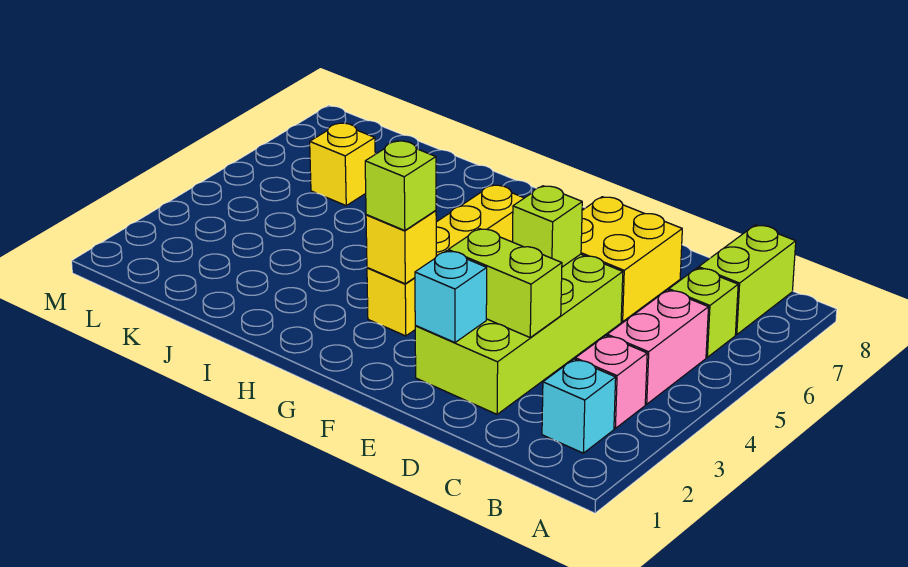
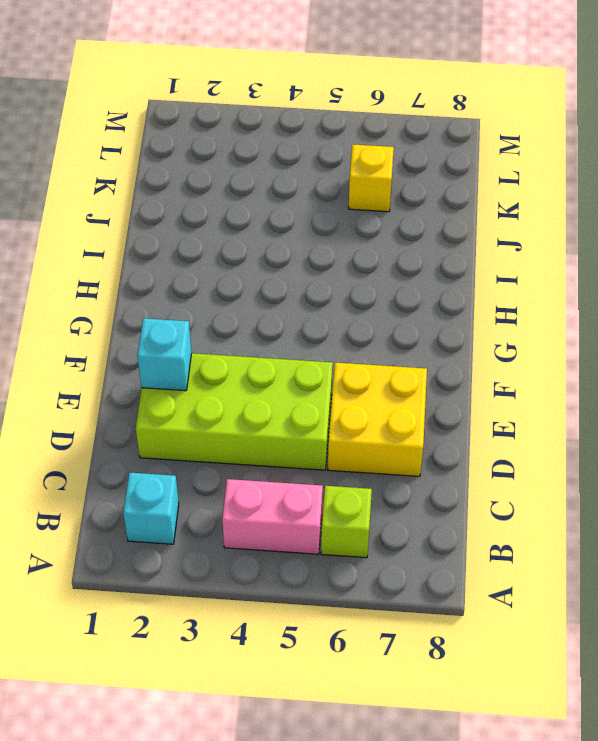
none -> pink 1x1 brick [575,336,647,428]
none -> lime 1x2 brick [699,225,796,335]
none -> yellow 1x4 brick [367,185,524,336]

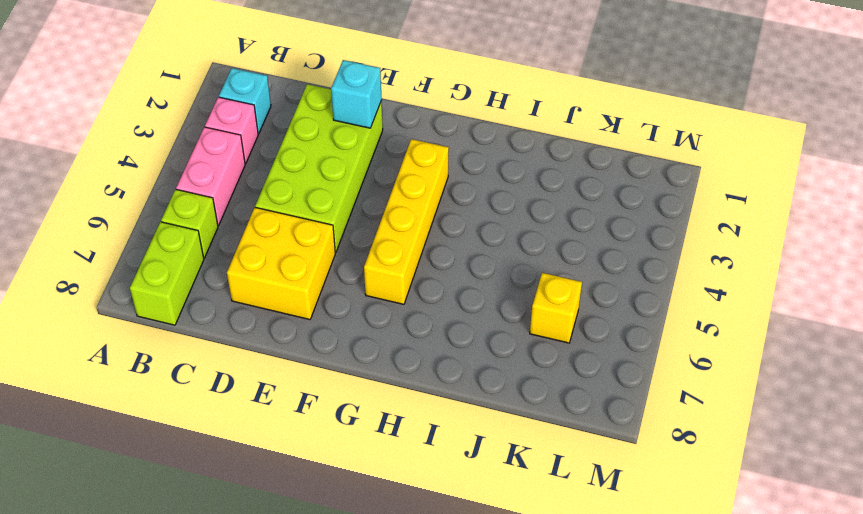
none -> lime 1x2 brick [448,229,562,337]
none -> lime 1x1 brick [513,186,582,267]
none -> yellow 1x1 brick [366,210,436,284]

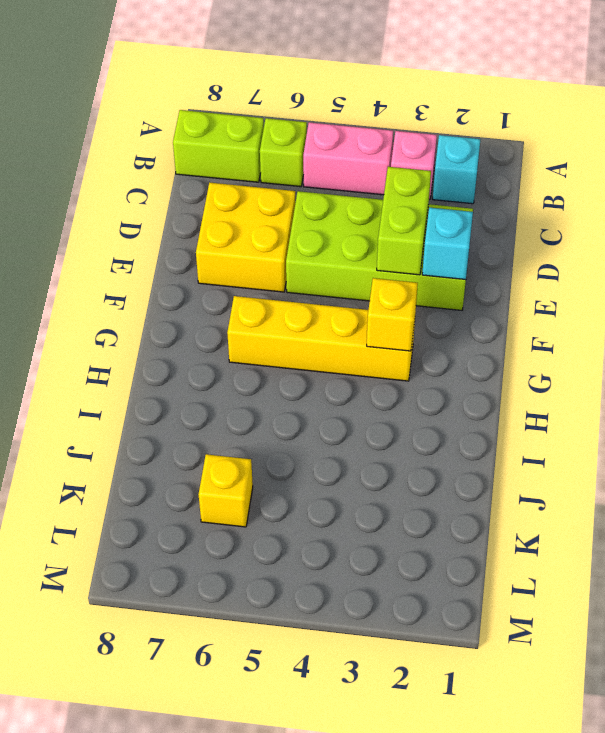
none -> lime 1x1 brick [513,186,582,267]
none -> lime 1x1 brick [365,141,436,231]

